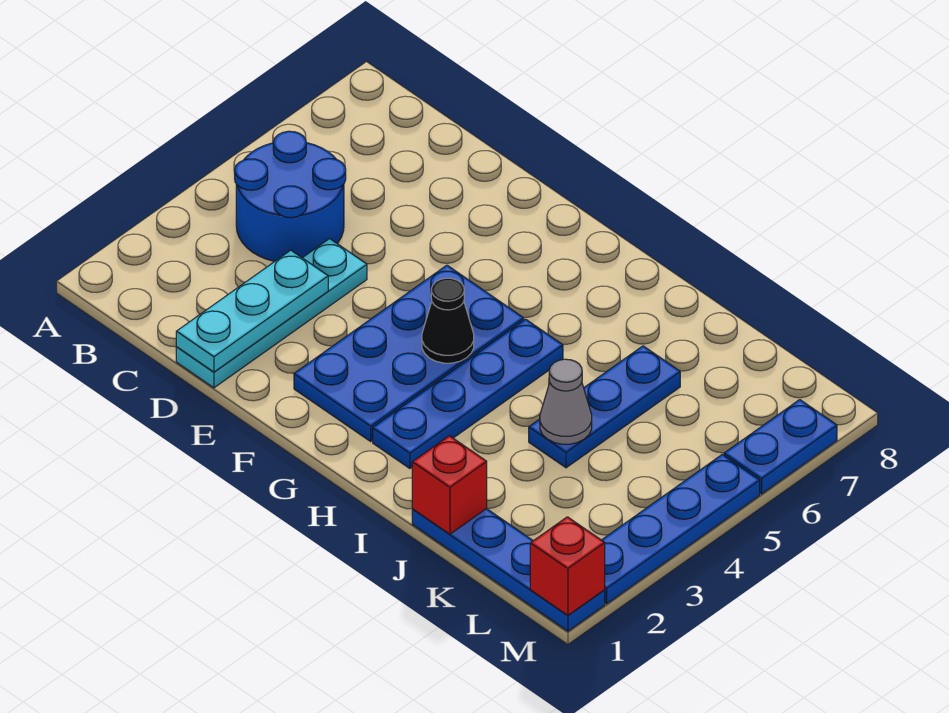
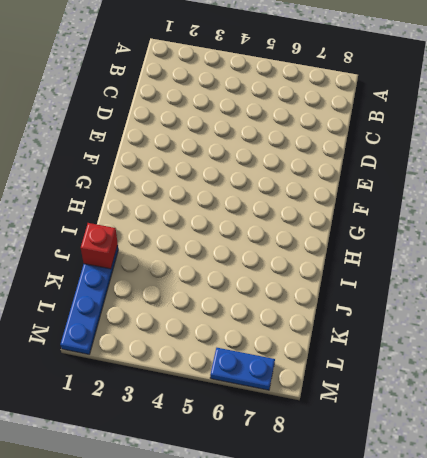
none -> blue 2x2 round brick [235,131,346,261]
none -> cyan 1x4 plate [176,239,367,388]
none -> blue 2x4 plate [294,265,524,441]

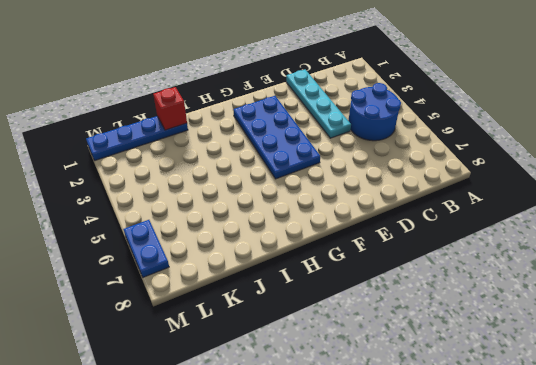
none -> blue 1x4 plate [373,319,563,468]
none -> blue 1x3 plate [529,346,680,468]
none -> blue 1x4 plate [602,455,760,604]

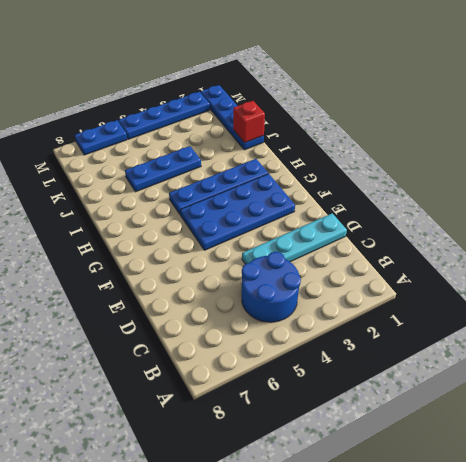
none -> cyan 1x3 plate [176,250,328,372]
none -> black 1x1 cone [422,278,474,363]
none -> grey 1x1 cone [540,359,592,444]

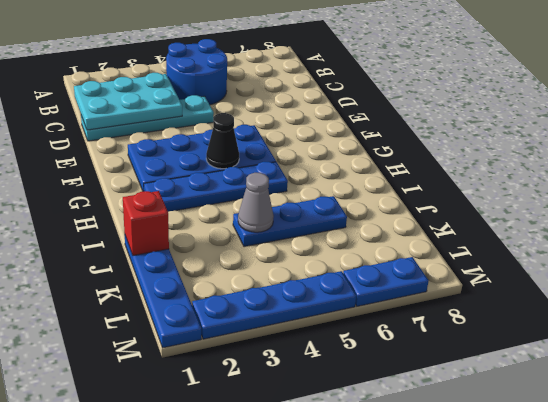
cyan 2x3 plate [74,73,182,130] -> cyan 1x3 plate [176,250,328,372]
none -> red 1x1 brick [530,517,605,615]

